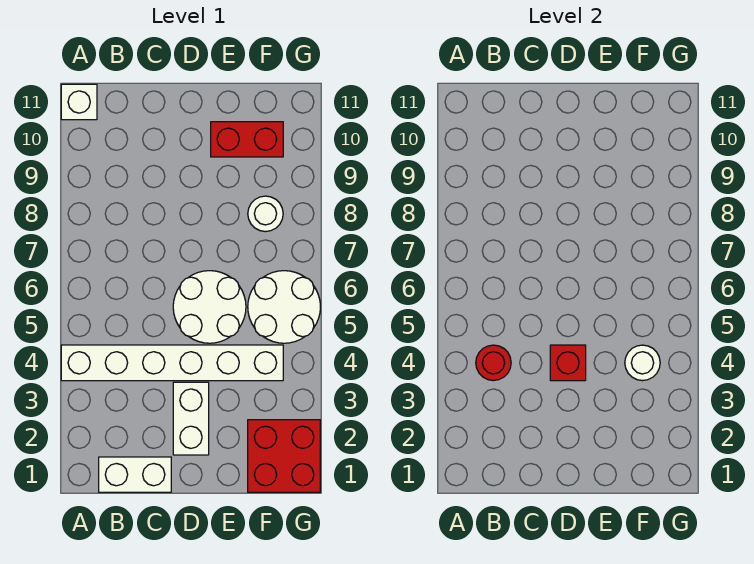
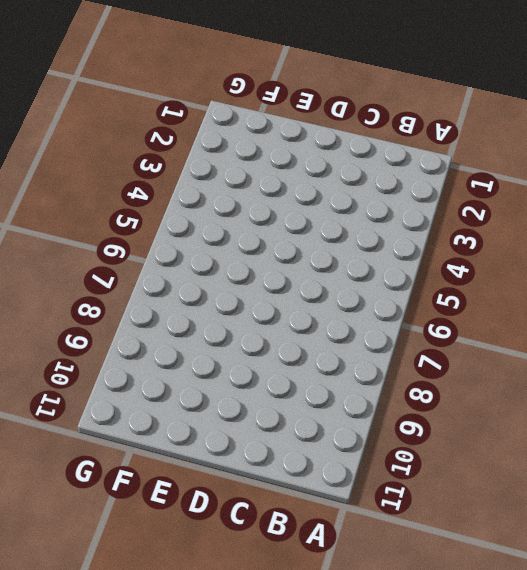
none -> white 1x6 brick [61,345,283,381]
none -> white 1x1 brick [61,84,97,120]
none -> white 1x2 brick [99,457,171,492]

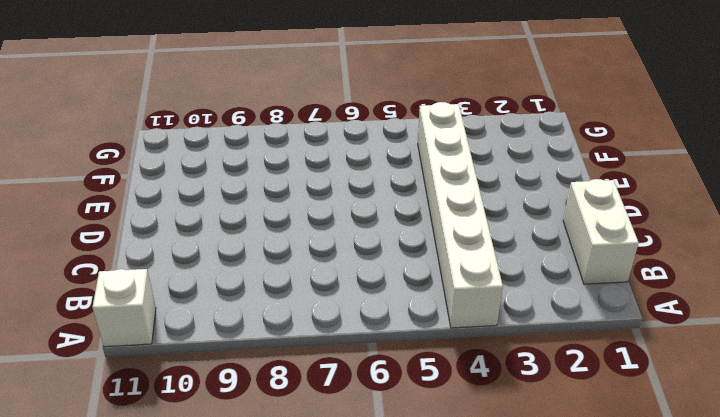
none -> white 1x2 brick [173,382,209,455]
none -> white 2x2 round brick [173,271,246,343]
none -> red 1x2 brick [211,122,283,157]

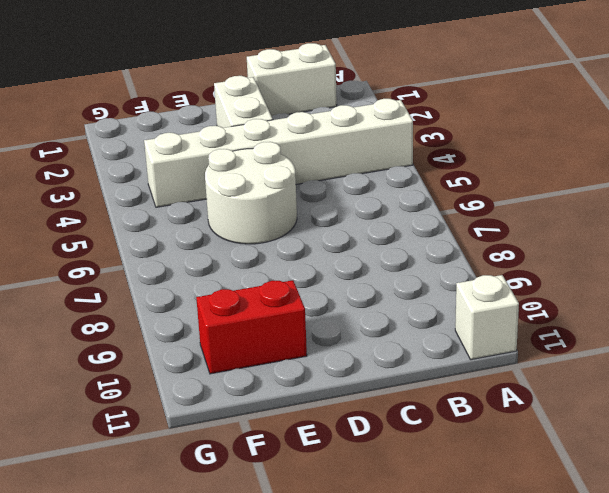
none -> red 2x2 brick [248,420,320,492]
none -> white 2x2 round brick [248,271,320,343]
none -> white 1x1 round brick [248,196,283,232]

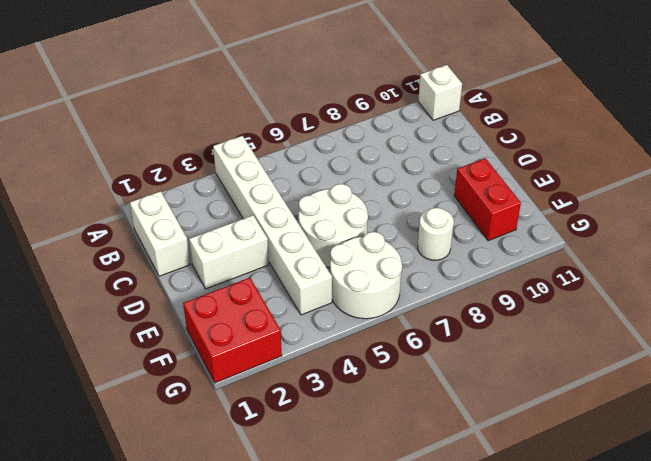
none -> red 1x1 round brick [476,345,511,381]
none -> red 1x1 brick [550,345,586,381]
none -> white 1x1 round brick [625,345,660,381]

